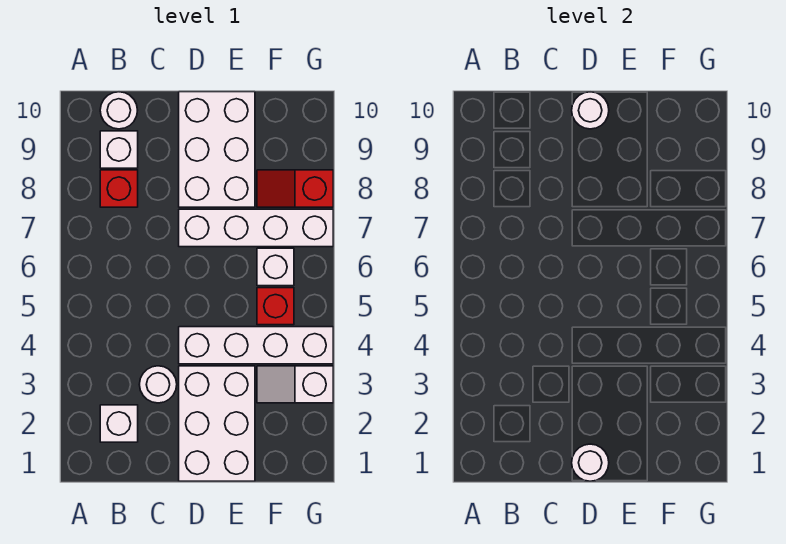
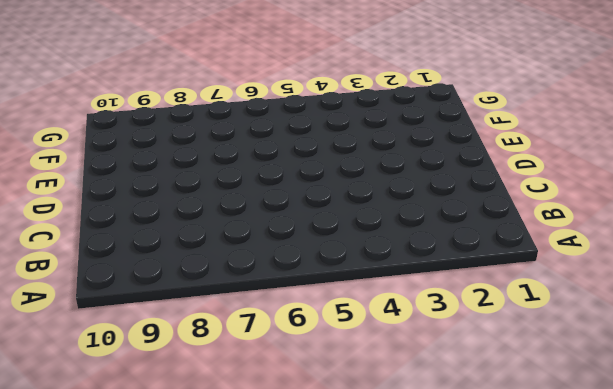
none -> white 1x1 brick [100,405,138,442]
none -> red 1x1 brick [100,170,138,207]
none -> white 1x1 brick [100,131,138,168]

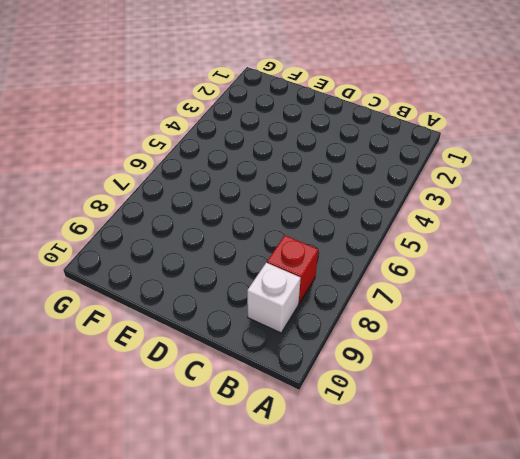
none -> white 1x1 brick [100,405,138,442]
none -> white 1x1 round brick [100,92,138,129]
none -> white 1x1 round brick [139,366,177,403]

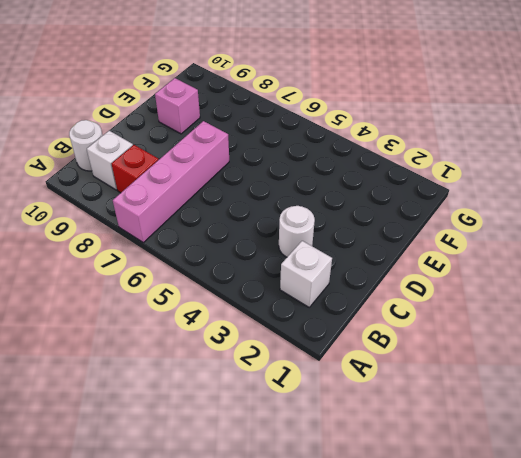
pink 1x4 brick [113,121,229,242] -> white 1x4 brick [179,209,333,247]
pink 1x1 brick [155,78,200,134] -> white 2x3 brick [179,92,255,207]
none -> white 2x3 brick [179,366,255,481]
none -> white 1x4 brick [179,327,333,364]
none -> white 1x2 slope [257,366,333,403]

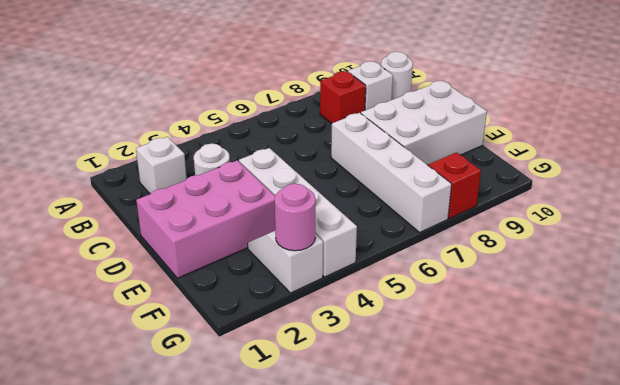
pink 2x3 brick [136,161,275,278] -> white 2x3 brick [179,366,255,481]
pink 1x1 round brick [275,184,316,251] -> none
none -> red 1x1 brick [257,288,294,325]
none -> white 1x1 brick [257,248,294,286]
none -> white 1x1 round brick [572,444,609,481]

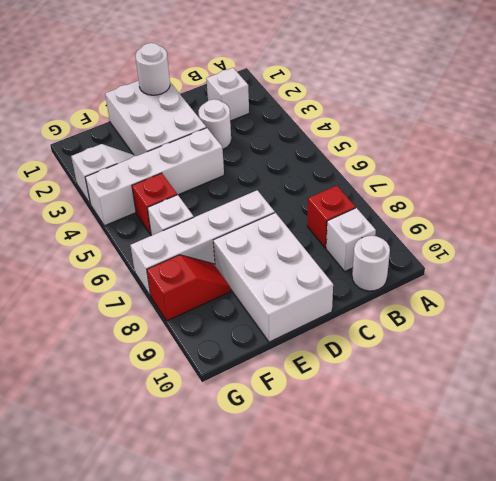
none -> white 1x1 round brick [572,92,609,129]

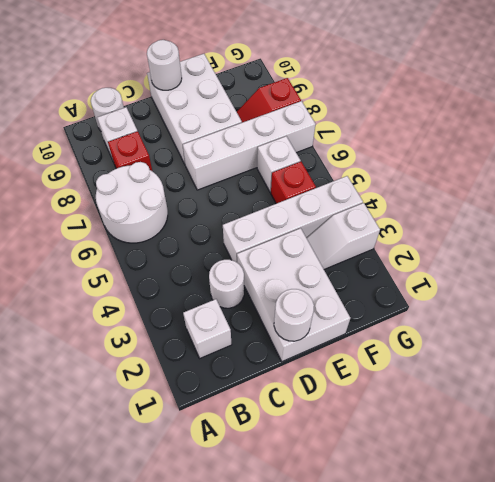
white 2x2 round brick [96,162,168,243] -> none

